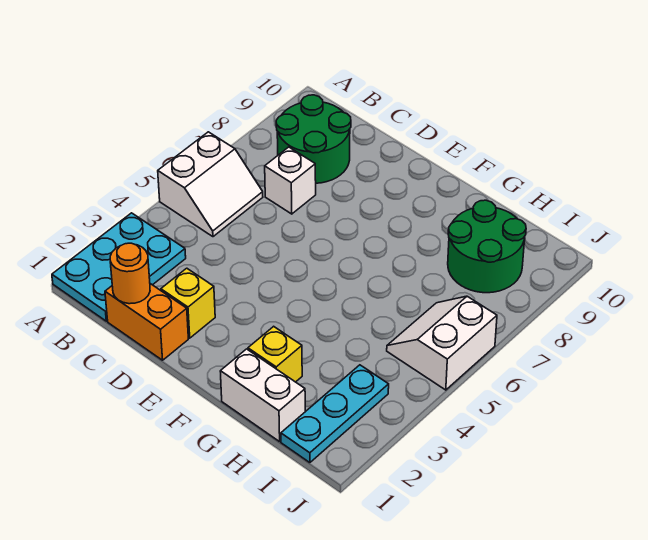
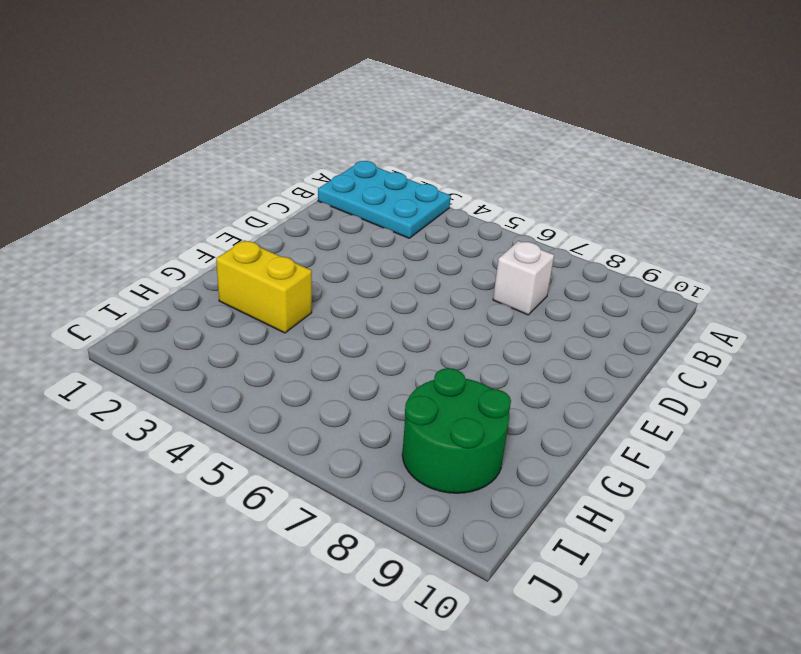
yellow 1x2 brick [216,240,312,333] -> yellow 1x1 brick [248,326,302,382]
none -> white 2x2 slope [158,132,263,237]
none -> green 2x2 round brick [276,95,351,183]
none -> orange 1x2 brick [105,284,188,360]

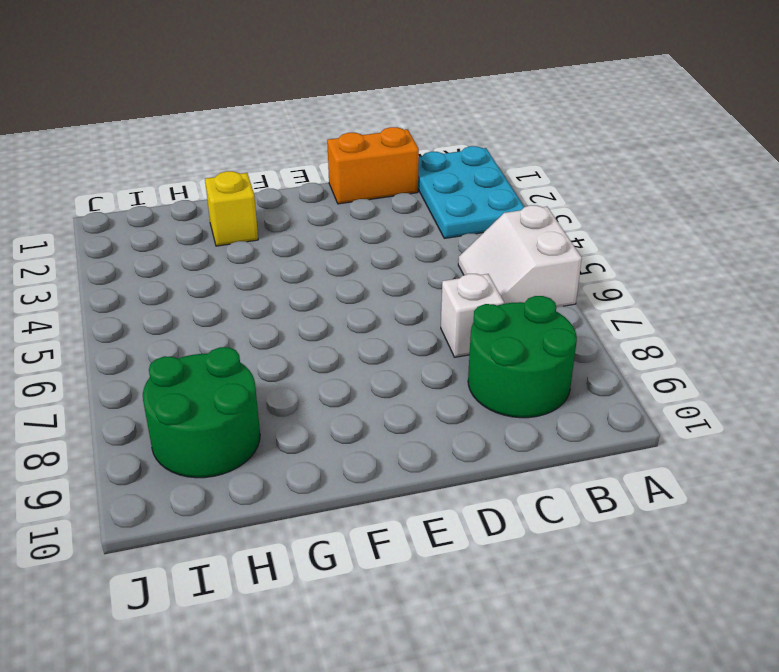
none -> yellow 1x1 brick [161,268,215,338]
none -> white 1x2 brick [220,349,305,442]
none -> cyan 1x3 plate [281,365,389,463]

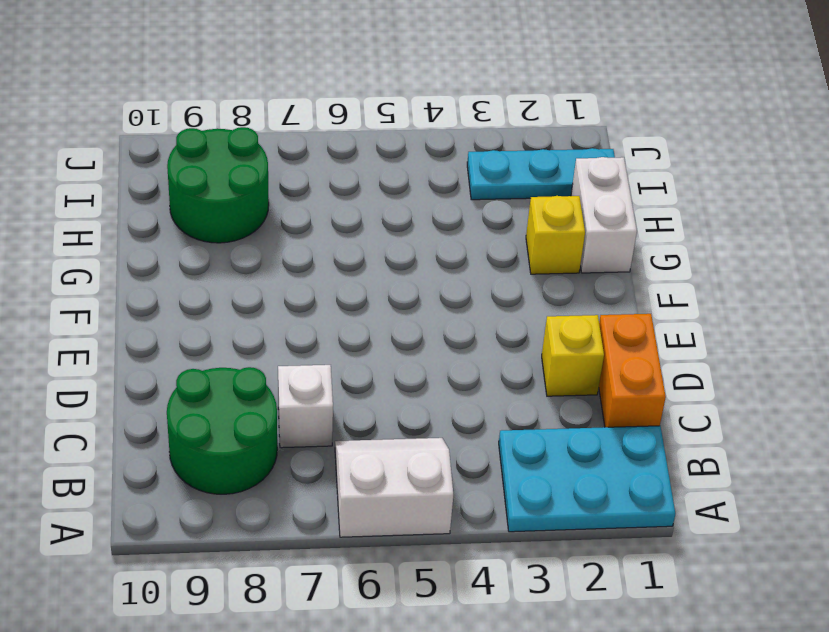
none -> white 2x2 slope [387,296,497,390]
none -> orange 1x1 round brick [110,243,150,304]

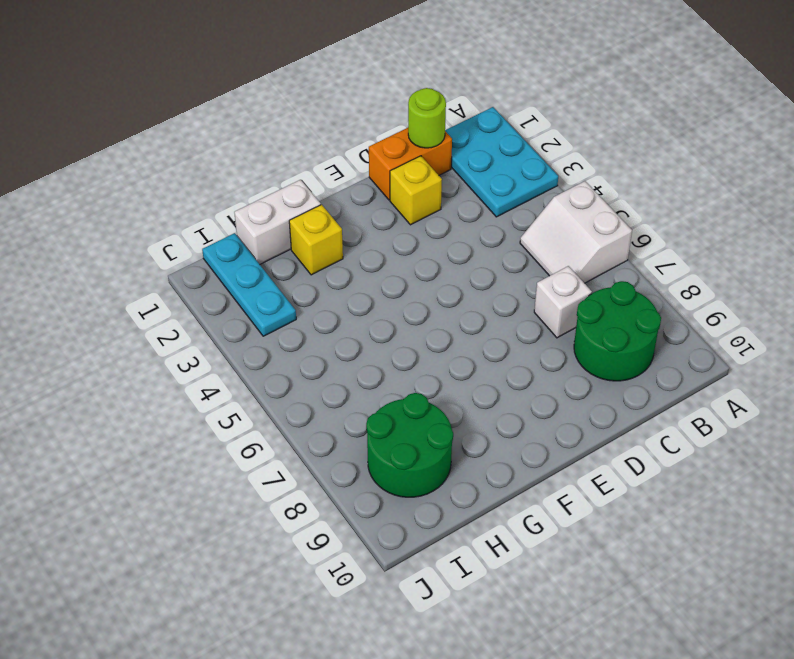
lime 1x1 round brick [408,88,446,148] -> orange 1x1 round brick [110,243,150,304]
none -> white 2x2 slope [387,296,497,390]

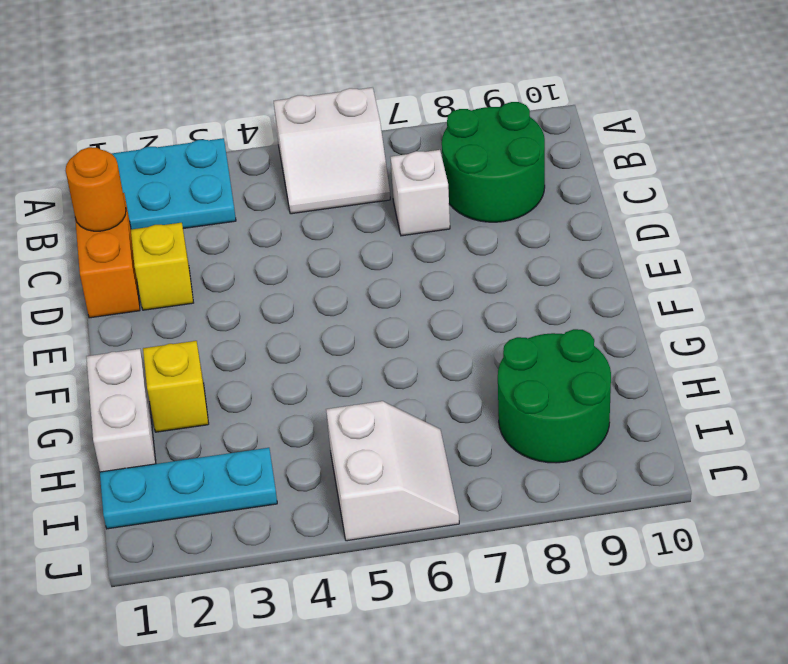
white 2x2 slope [326,401,459,541] -> white 2x2 slope turned to [387,296,497,390]

